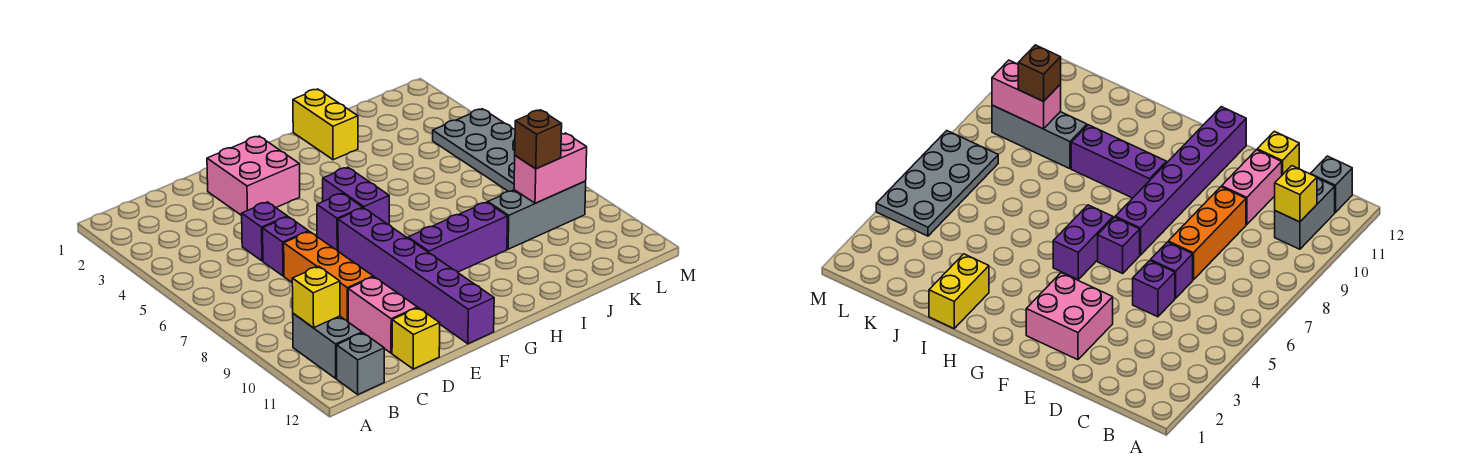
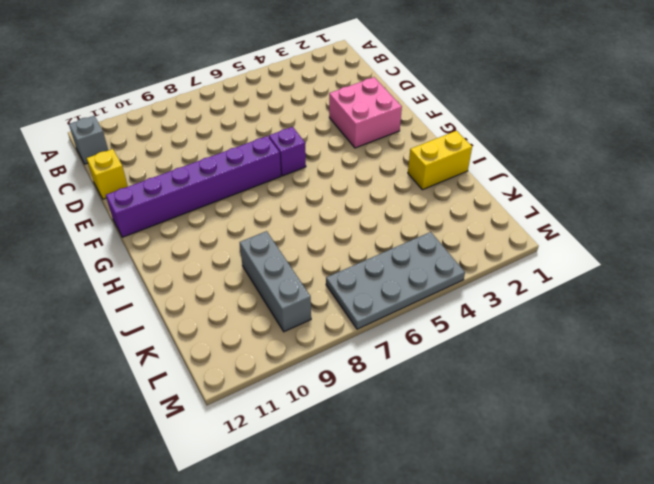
none -> grey 1x2 brick [293,314,362,378]
none -> purple 1x1 brick [242,202,288,261]
none -> purple 1x1 brick [263,217,309,276]

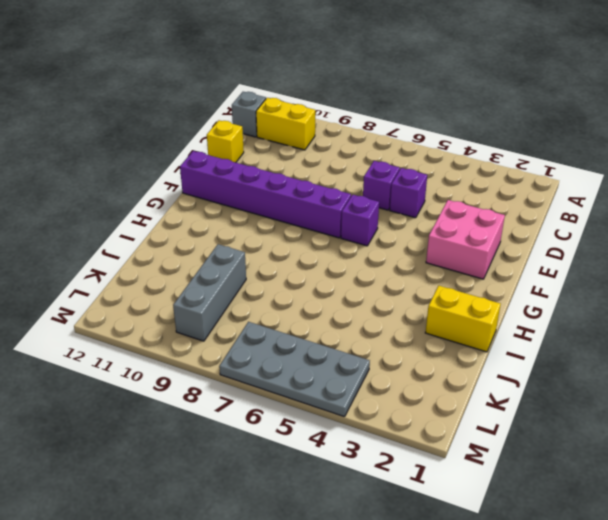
yellow 1x2 brick [256,98,315,150] -> grey 1x2 brick [293,314,362,378]
none -> orange 1x3 brick [284,232,373,322]
none -> pink 1x2 brick [348,277,417,353]
none -> purple 1x2 brick [323,167,389,225]

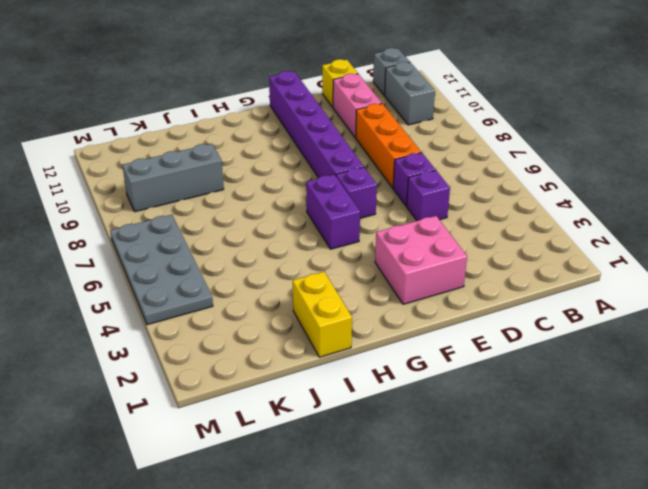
none -> purple 1x3 brick [408,202,508,272]
none -> yellow 1x1 brick [292,267,340,328]
none -> pink 1x2 brick [514,133,587,203]

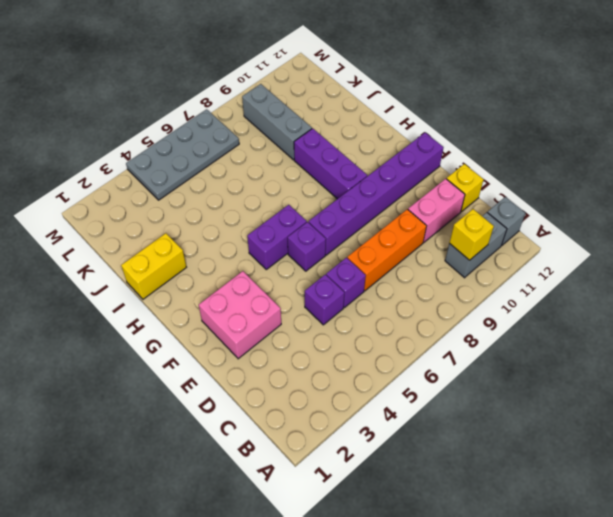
none -> pink 1x2 brick [514,133,587,203]
none -> brown 1x1 brick [515,110,562,169]

